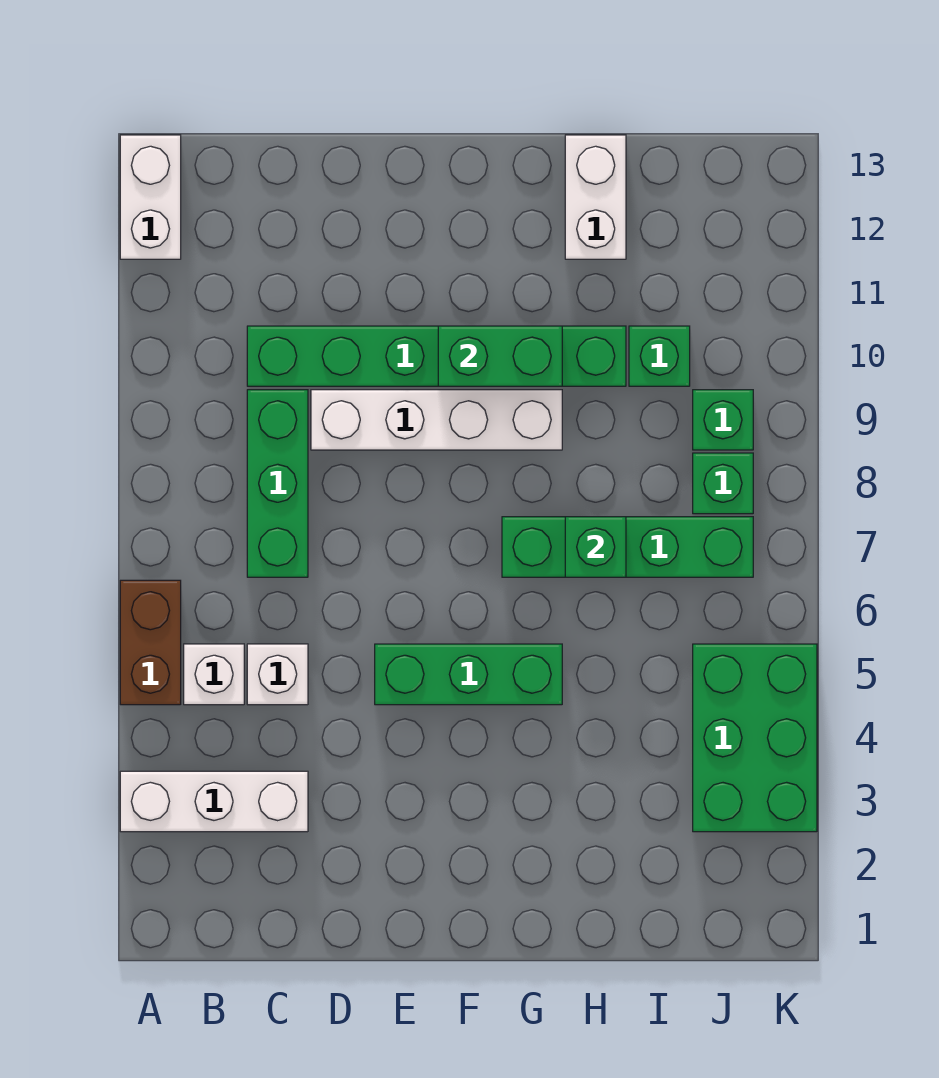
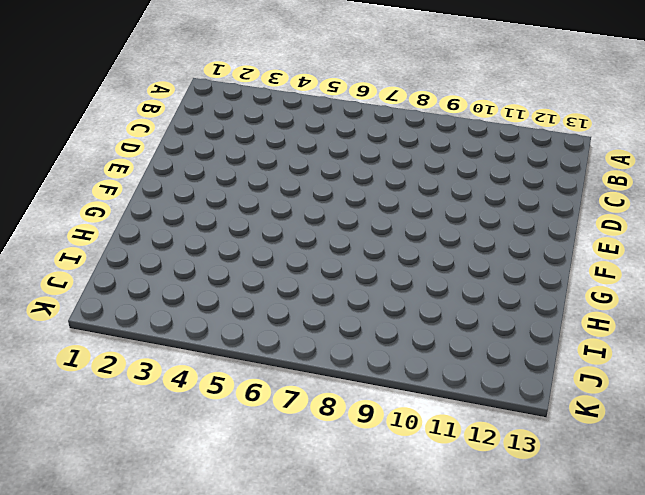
none -> white 1x3 brick [120,771,308,832]
none -> brown 1x2 brick [120,580,181,705]
none -> white 1x2 brick [120,135,181,259]

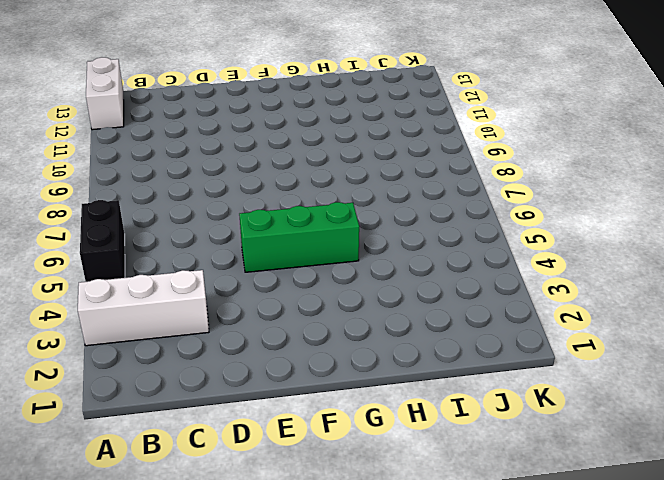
black 1x2 brick [80,200,125,282] -> brown 1x2 brick [120,580,181,705]
none -> white 1x1 brick [184,644,244,705]
none -> white 1x1 brick [247,644,308,705]
none -> green 1x3 brick [247,390,308,577]

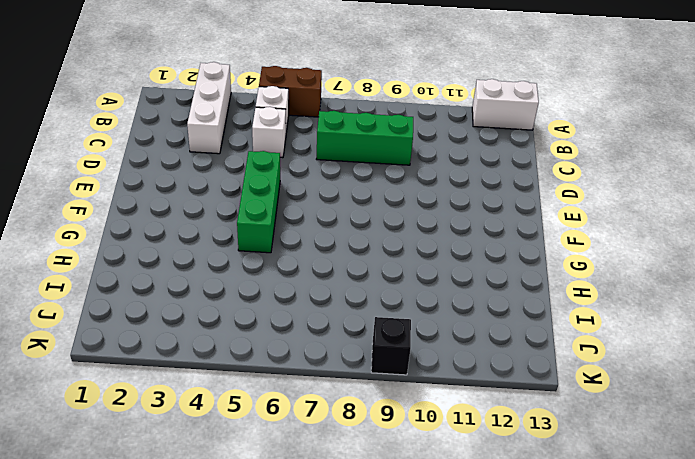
black 1x1 brick [371,317,411,375] -> none
none -> green 1x6 brick [247,326,626,386]
none -> white 1x4 brick [311,390,562,450]
none -> green 1x4 brick [502,517,753,577]

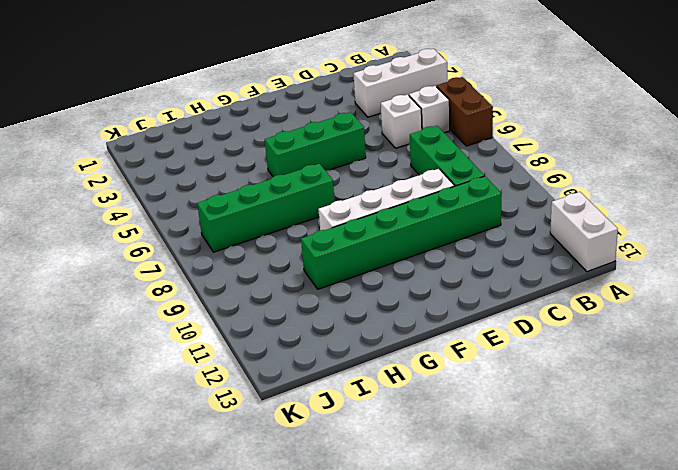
none -> white 1x2 brick [565,135,626,259]
none -> green 1x1 brick [629,326,690,386]
none -> green 2x3 brick [693,644,817,832]

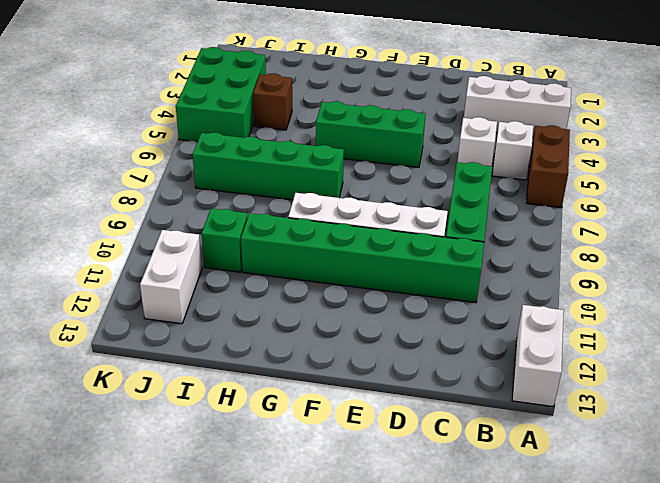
brown 1x1 brick [253,73,292,130] -> none
white 1x2 brick [140,230,202,324] -> white 1x2 brick moved to [565,135,626,259]
none -> green 1x1 brick [693,453,753,514]
none -> green 1x1 brick [693,390,753,450]
none -> green 1x2 brick [438,326,562,386]

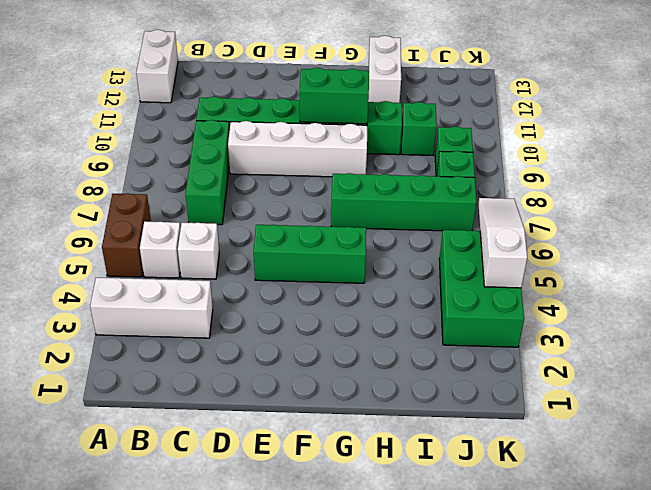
white 1x3 slope [478,198,527,288] -> none
none -> green 1x1 brick [565,517,626,577]

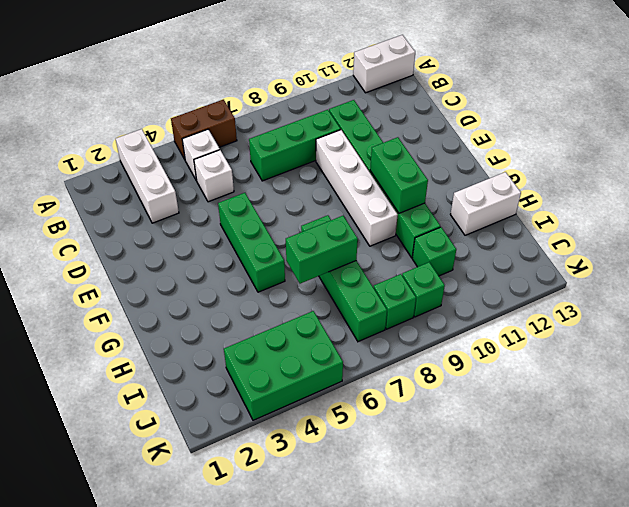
green 1x2 brick [286,216,358,284] -> green 1x1 brick [565,517,626,577]

